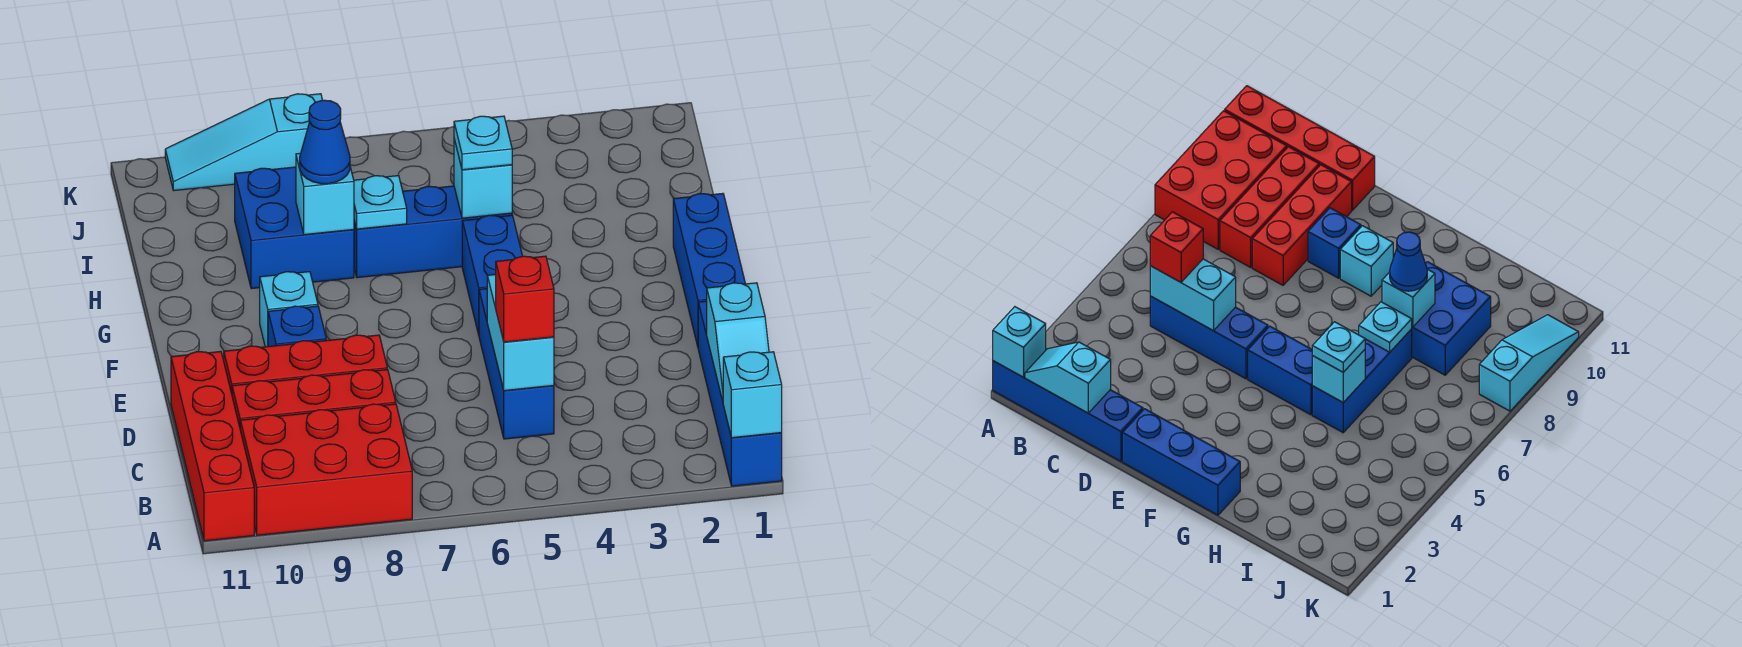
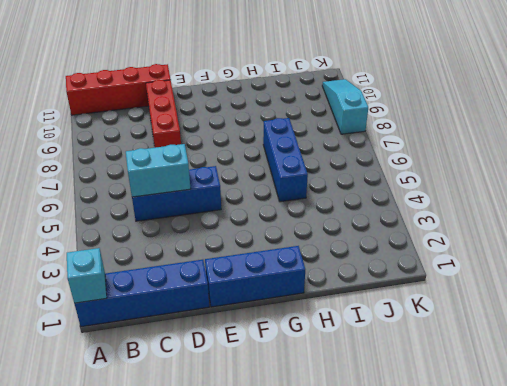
none -> red 2x3 brick [240,404,412,535]
none -> red 1x3 brick [232,370,396,427]
none -> blue 1x1 brick [268,306,326,347]

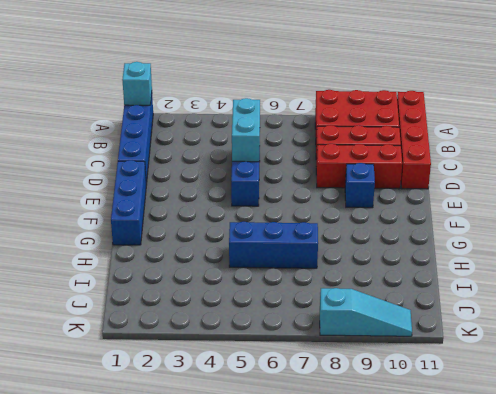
none -> blue 1x2 brick [462,215,522,335]
none -> cyan 1x1 brick [260,272,318,347]
none -> blue 2x2 brick [235,167,354,289]

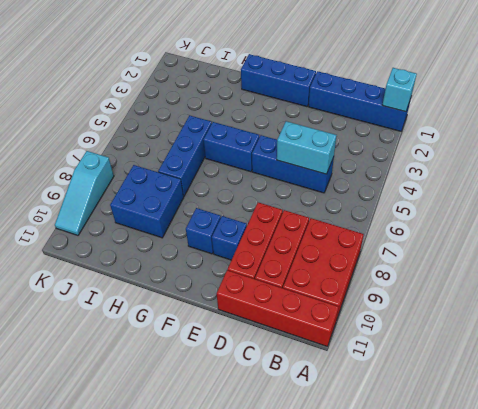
blue 1x1 brick [186,208,221,254] -> cyan 1x1 brick [260,272,318,347]
none -> cyan 1x2 slope [707,283,769,401]
none -> cyan 1x1 brick [454,139,512,218]
none -> cyan 1x1 plate [354,176,407,229]

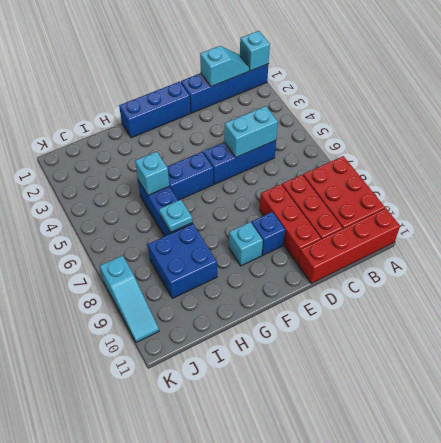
none -> cyan 1x1 brick [296,153,354,235]
none -> red 1x1 brick [496,256,554,342]
none -> cyan 1x1 plate [454,116,512,170]

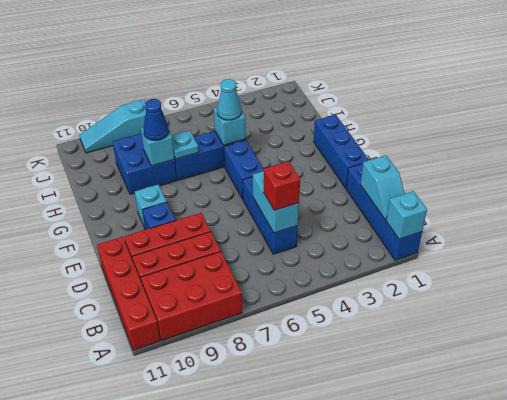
cyan 1x1 cone [217,79,242,120] -> cyan 1x1 plate [454,116,512,170]

